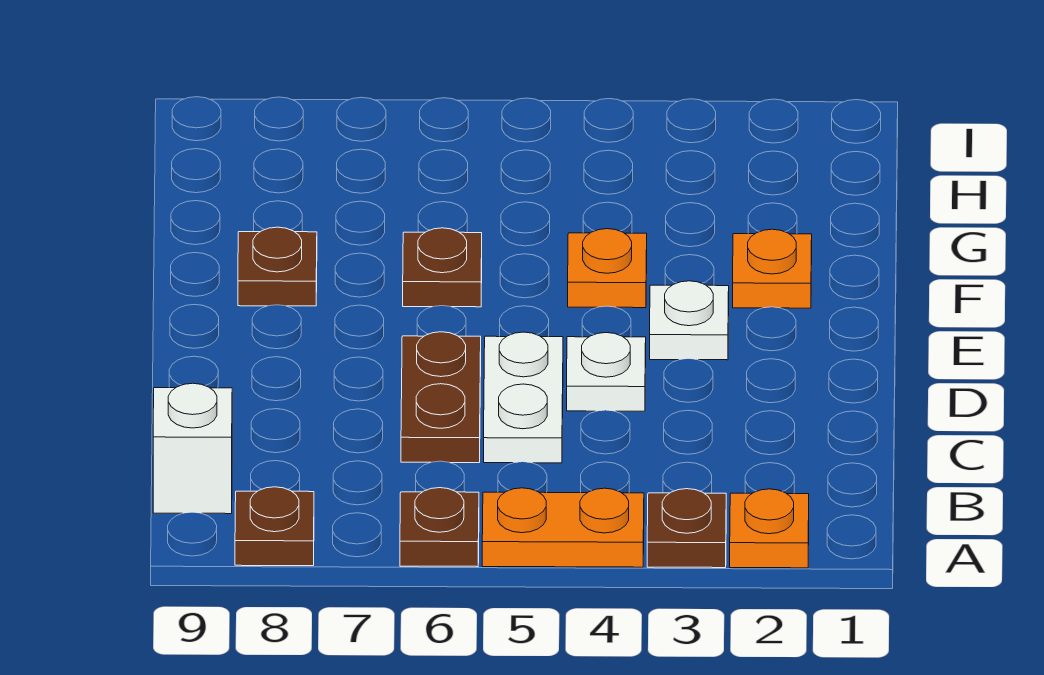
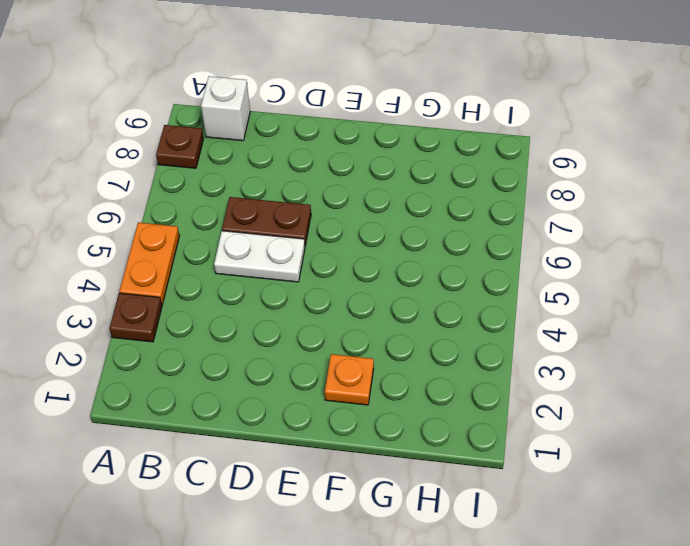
none -> orange 1x1 plate [730,489,809,568]
none -> brown 1x1 plate [400,488,479,567]
none -> white 1x1 plate [567,333,646,411]

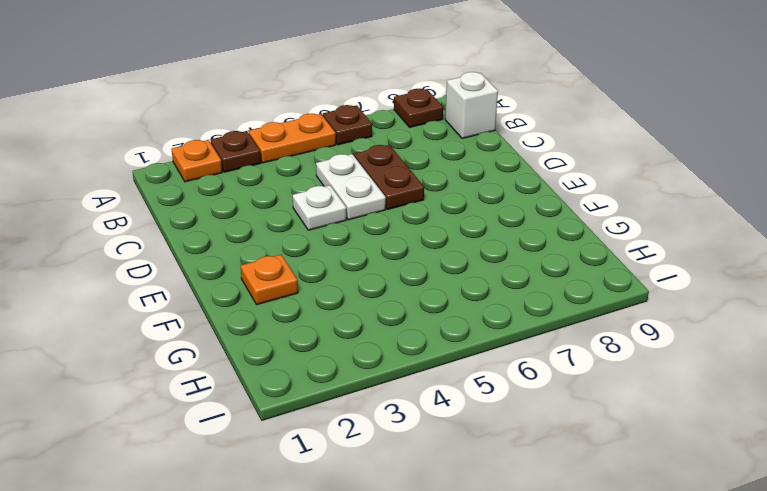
none -> white 1x1 plate [650,281,729,360]
none -> orange 1x1 plate [568,229,647,308]
none -> brown 1x1 plate [403,228,482,307]

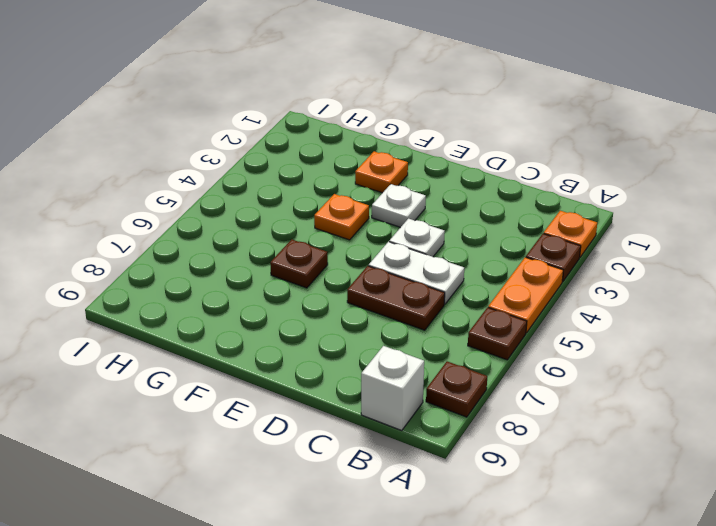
none -> brown 1x1 plate [238,227,317,306]

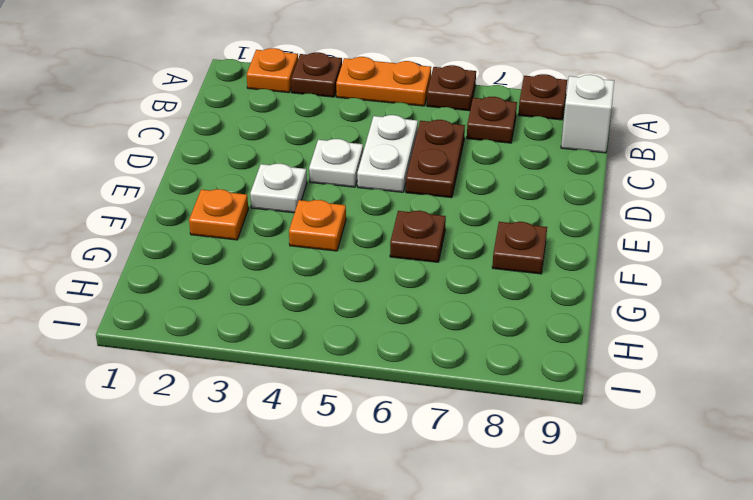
brown 1x1 plate [467,97,517,143] -> none

